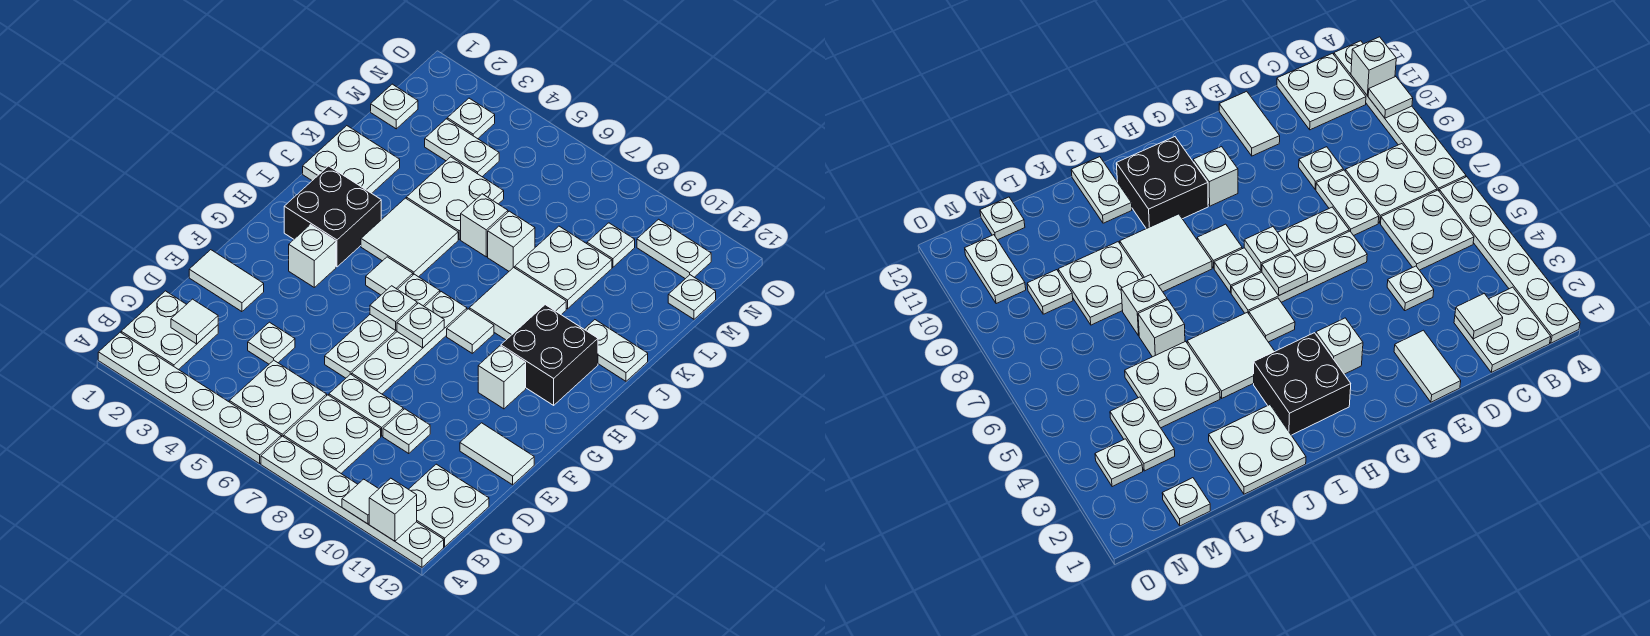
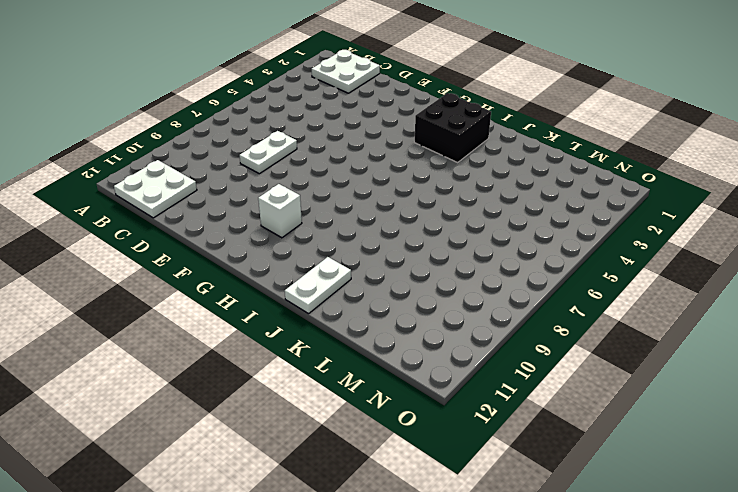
none -> white 1x6 plate [98,332,281,464]
none -> white 1x6 plate [261,436,444,567]
none -> white 2x2 plate [229,360,327,437]
none -> white 2x2 plate [284,395,381,473]

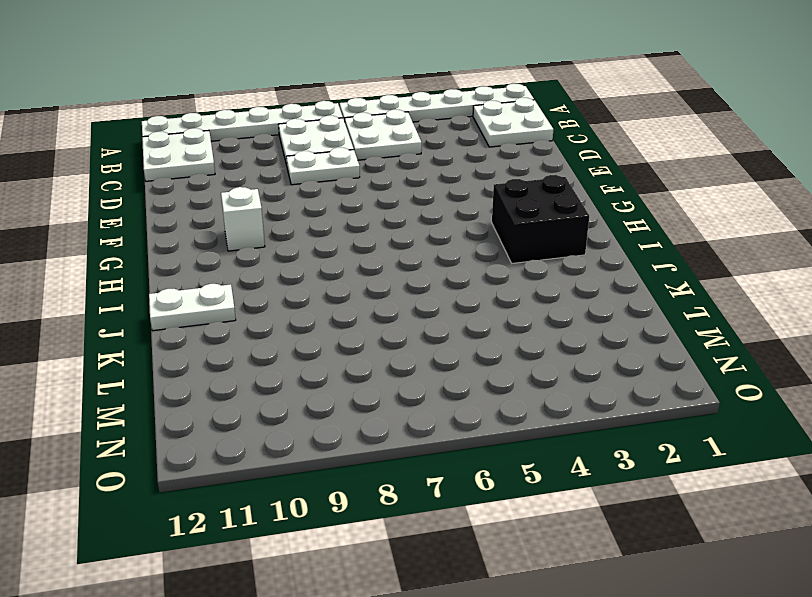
none -> white 1x1 plate [248,322,295,364]
none -> white 1x1 plate [383,409,430,454]
none -> white 1x2 tile [189,250,264,312]
none -> white 1x4 plate [325,274,440,378]

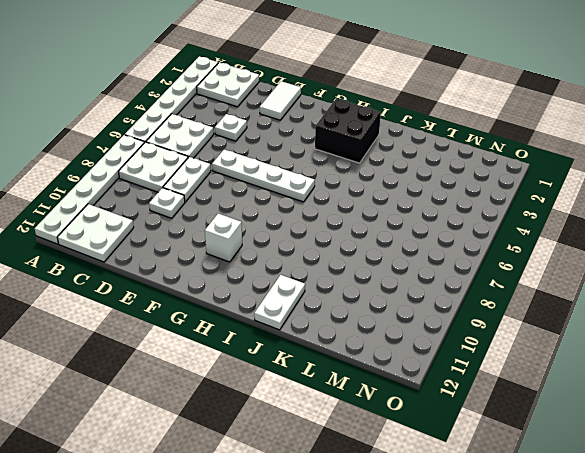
none -> white 1x4 plate [352,292,467,394]
none -> white 1x2 tile [460,423,534,485]
none -> white 1x1 brick [289,225,336,287]
none -> white 1x1 tile [366,257,413,295]

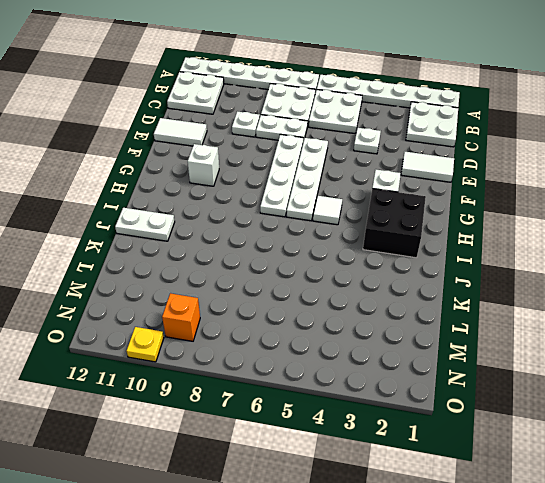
orange 1x1 brick [162,293,200,341] -> none
yellow 1x1 plate [127,327,164,362] -> none
none -> white 1x1 tile [447,309,494,353]
none -> black 2x2 brick [501,305,598,405]
none -> white 2x2 tile [361,198,458,277]
none -> white 2x2 tile [469,267,566,340]

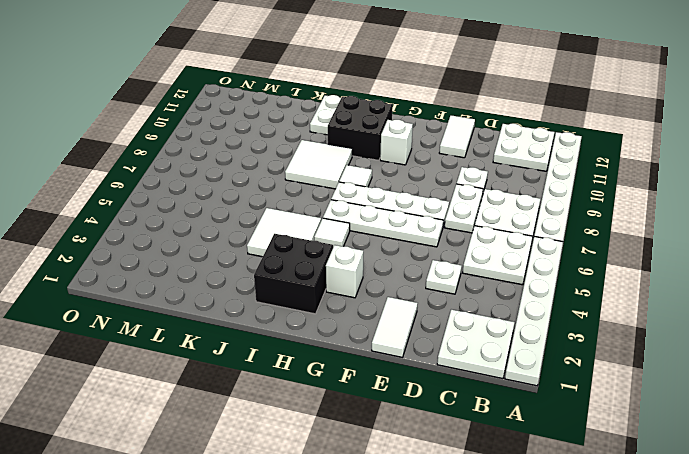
none -> white 2x2 plate [303,126,400,193]
none -> white 2x2 plate [406,157,504,239]
none -> white 1x1 brick [461,194,508,257]
none -> white 1x1 brick [488,211,535,271]

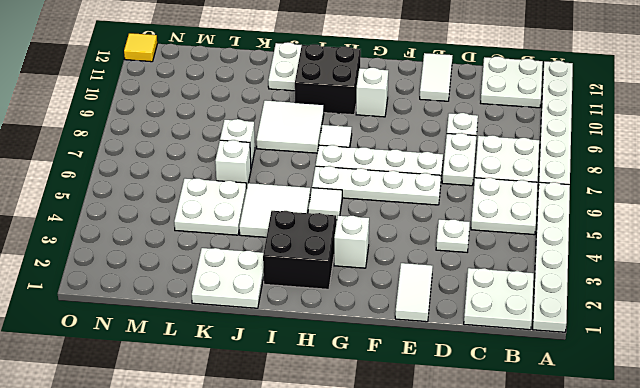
yellow 1x1 tile [124,33,157,62] -> none
none -> white 2x2 plate [515,226,612,309]
none -> white 1x1 plate [371,84,418,129]
none -> white 1x2 plate [425,119,499,177]
none -> white 1x1 plate [587,223,635,267]

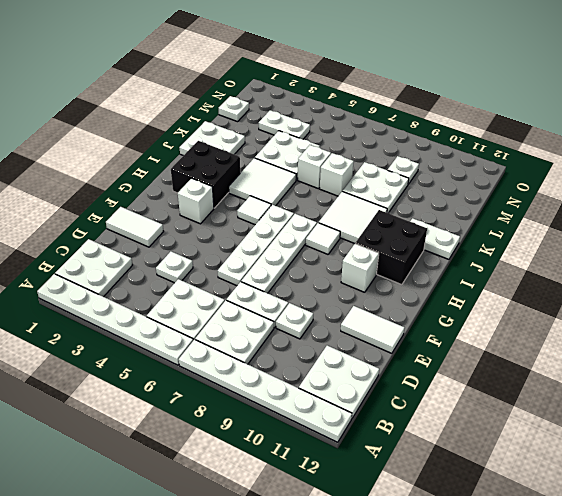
none -> white 1x1 plate [668,275,716,319]
none -> white 1x1 plate [447,98,495,139]
none -> white 1x2 plate [637,219,711,279]
none -> white 1x1 tile [342,479,379,524]

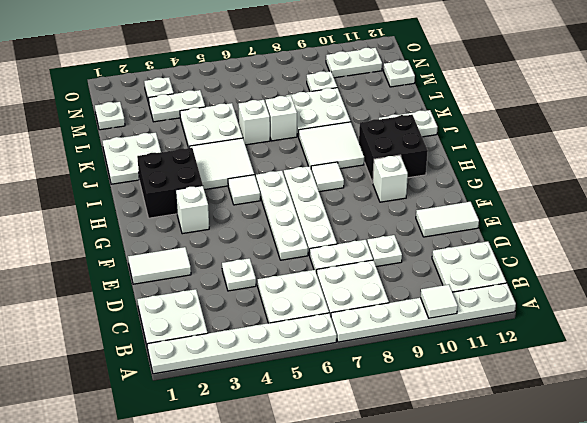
none -> white 1x1 brick [369,478,417,541]
none -> white 1x1 tile [171,299,218,344]
none -> white 1x1 plate [370,286,417,331]
none -> white 1x1 plate [397,303,444,348]

